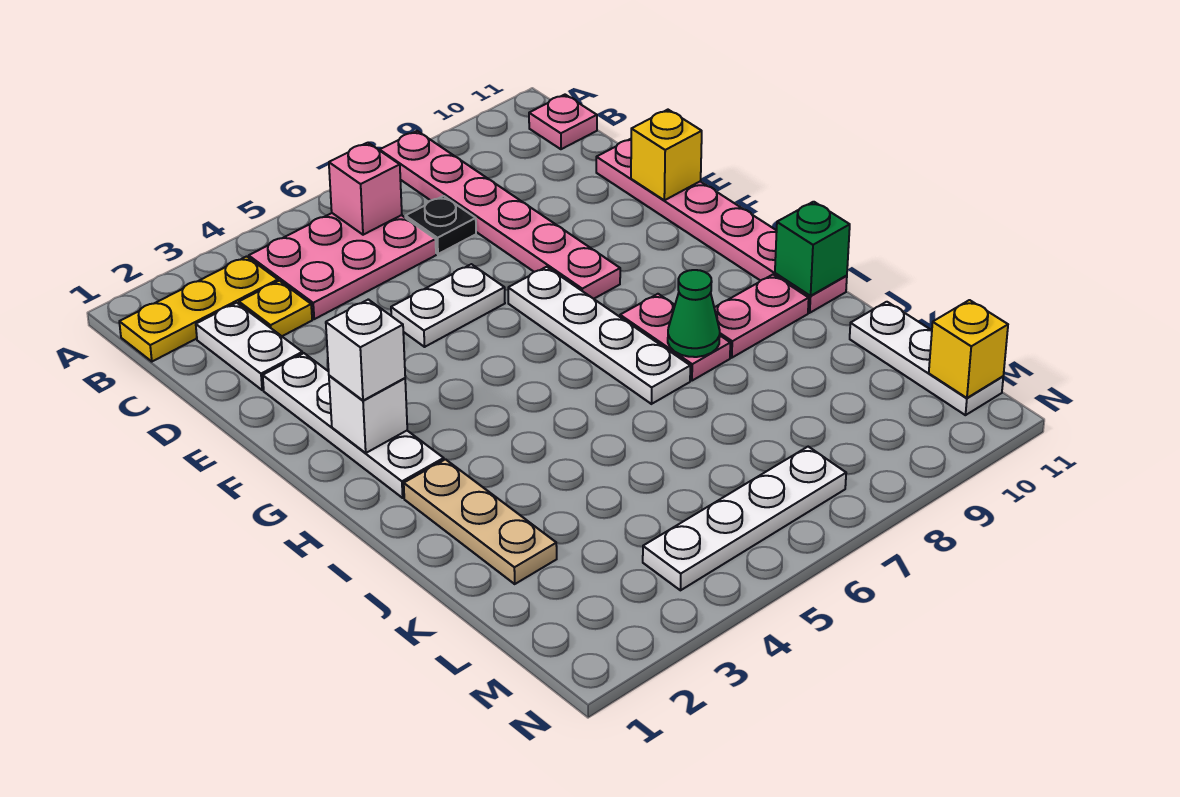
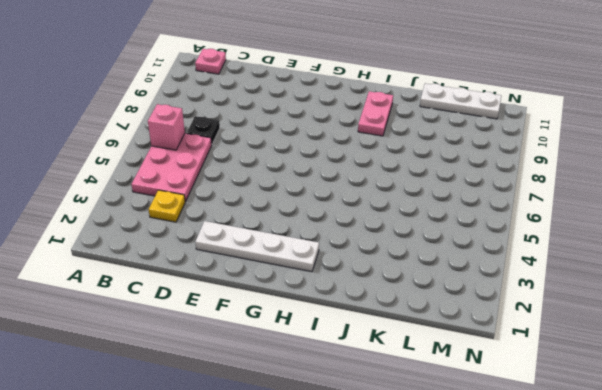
none -> pink 1x6 plate [380,131,620,299]
none -> yellow 1x3 plate [119,257,278,361]
none -> white 1x2 plate [196,303,302,390]

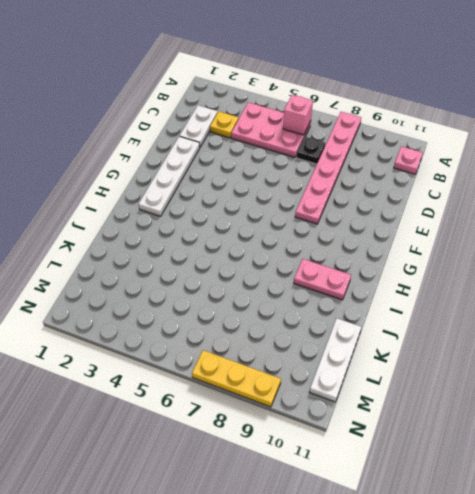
yellow 1x3 plate [192,350,281,407] -> yellow 1x3 plate moved to [119,257,278,361]
none -> pink 1x6 plate [596,139,847,313]
none -> white 1x2 plate [391,264,505,347]
none -> white 1x4 plate [508,267,690,404]

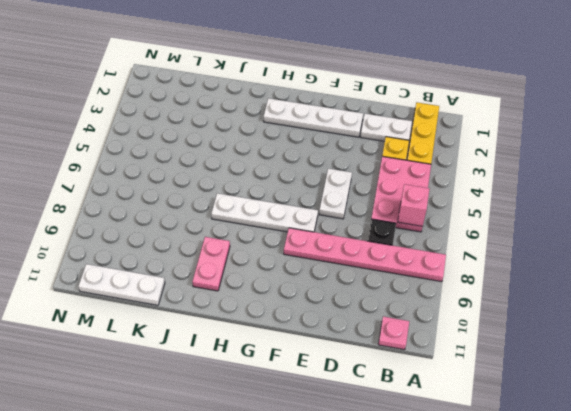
none -> pink 1x6 plate [596,139,847,313]
none -> pink 1x2 plate [620,294,730,381]
none -> tan 1x3 plate [404,459,557,584]

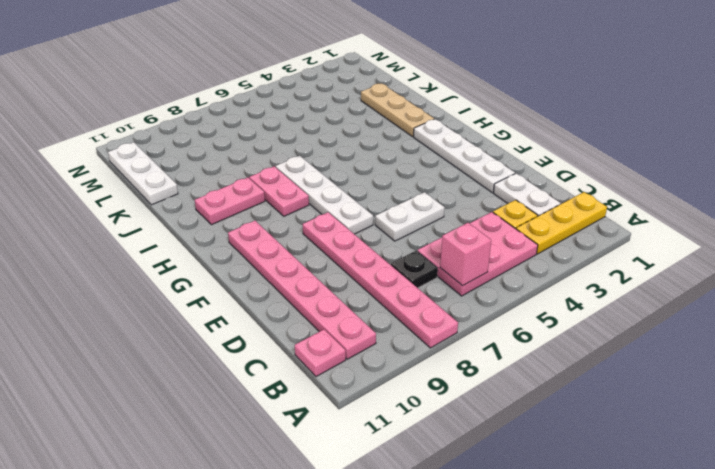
pink 1x6 plate [228,221,376,359] -> pink 1x6 plate moved to [596,139,847,313]
none -> white 1x4 plate [643,447,846,590]
none -> yellow 1x1 brick [631,110,702,200]
none -> white 1x1 brick [329,376,407,453]

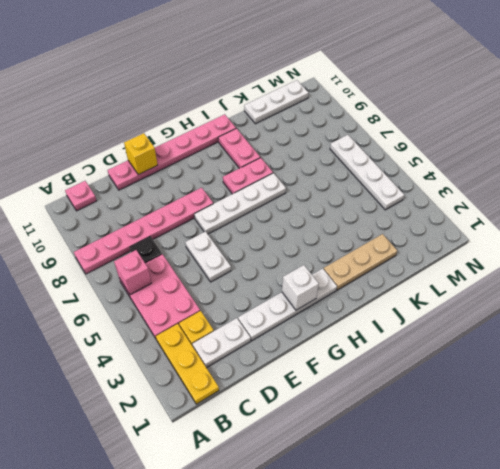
none -> green 1x1 cone [668,270,720,357]
none -> green 1x1 brick [775,202,850,296]
none -> yellow 1x1 brick [929,300,1008,398]

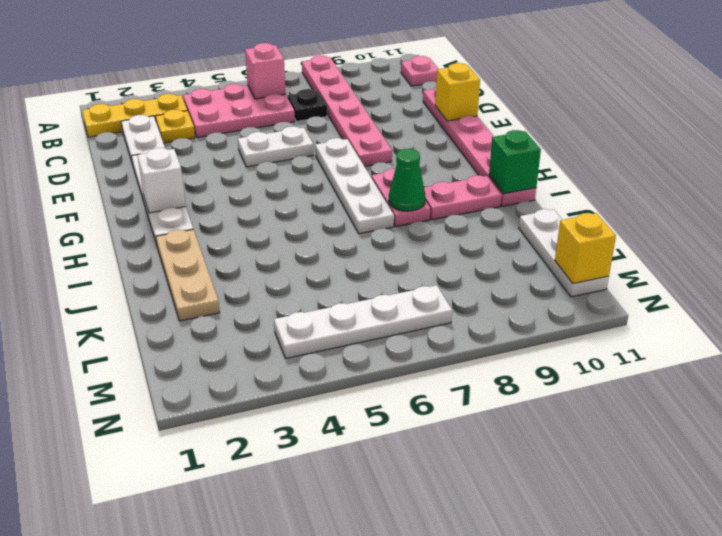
none -> white 1x1 brick [326,299,405,401]

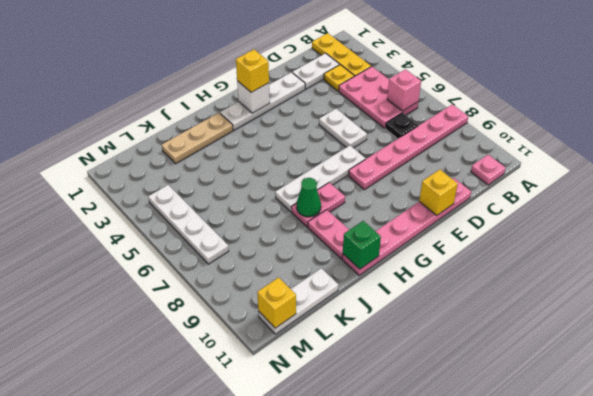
yellow 1x1 brick [236,50,269,92] -> white 1x1 brick [326,299,405,401]

